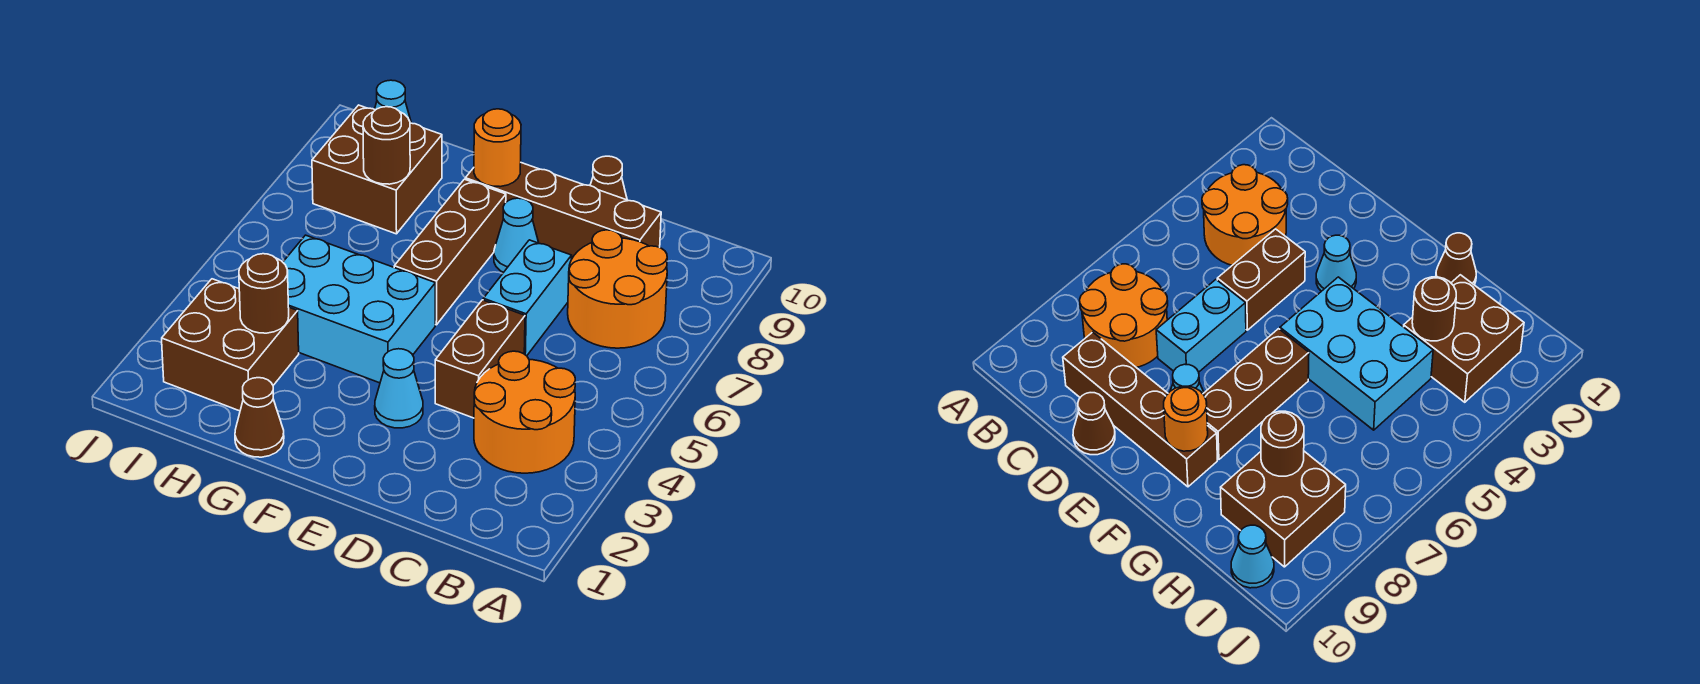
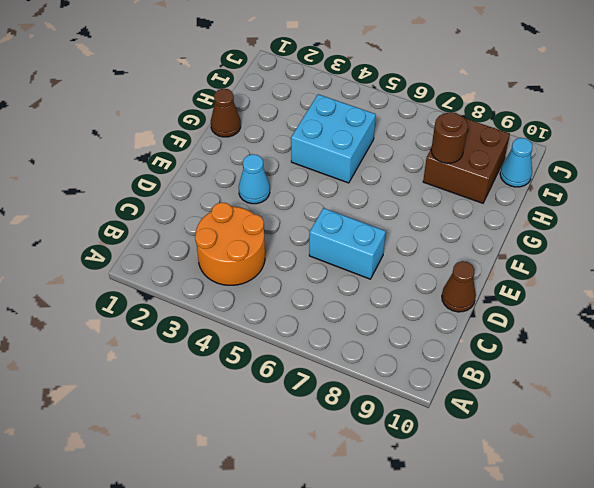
cyan 2x2 brick [291,94,376,183] -> cyan 2x3 brick [283,235,435,383]
none -> orange 2x2 round brick [568,230,667,348]
none -> brown 1x4 brick [465,163,661,259]
none -> brown 1x2 brick [435,300,525,418]

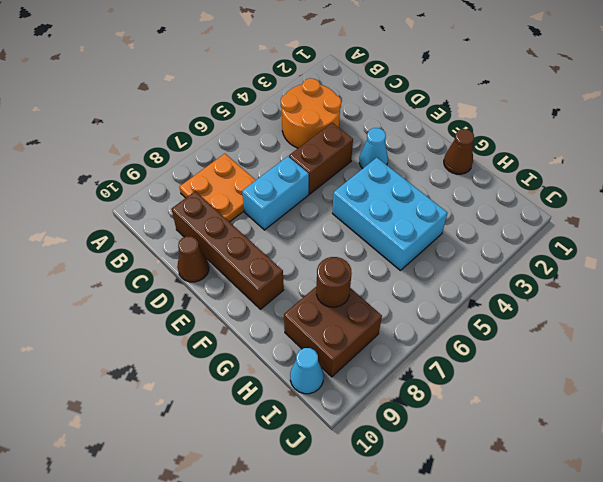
orange 2x2 plate [179,154,256,222] -> orange 2x2 round brick [568,230,667,348]
none -> cyan 1x1 cone [494,198,539,272]
none -> brown 1x3 brick [394,179,506,325]
none -> brown 2x2 brick [162,279,299,411]

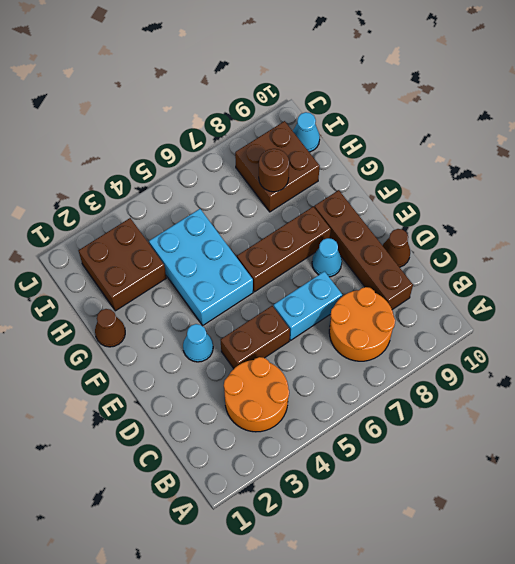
none -> orange 1x1 round brick [474,109,521,187]
none -> brown 1x1 round brick [239,254,289,333]

